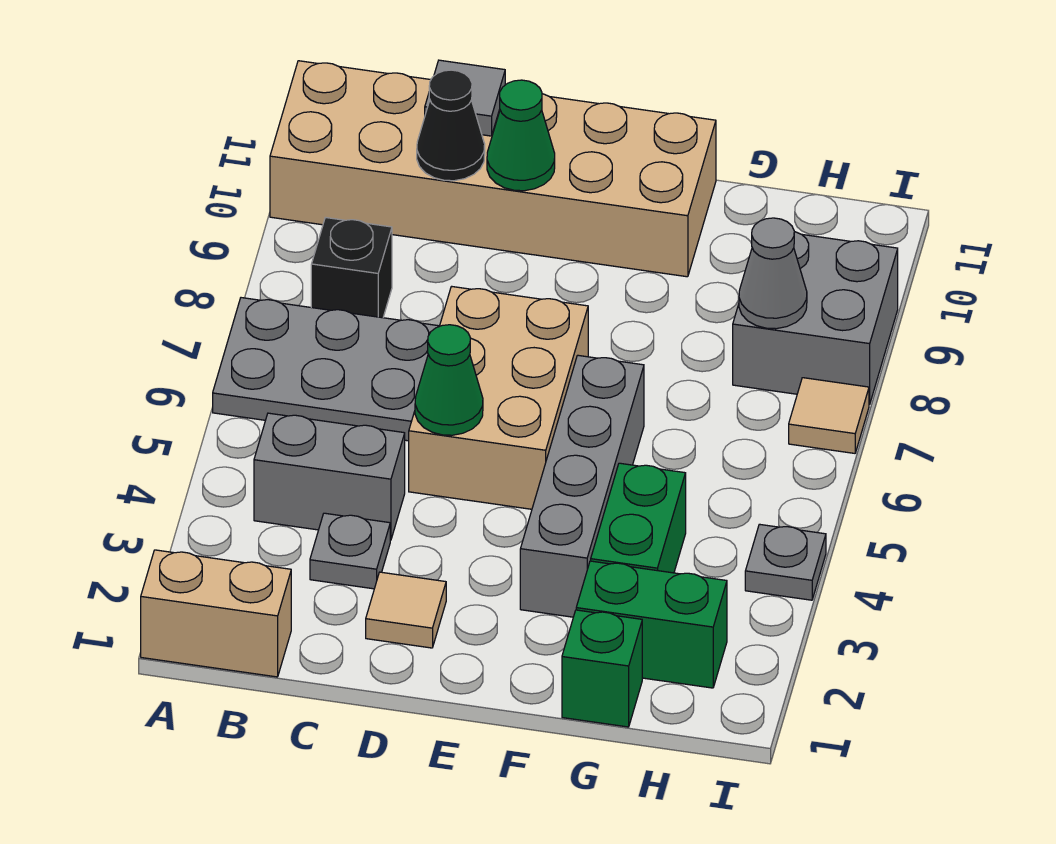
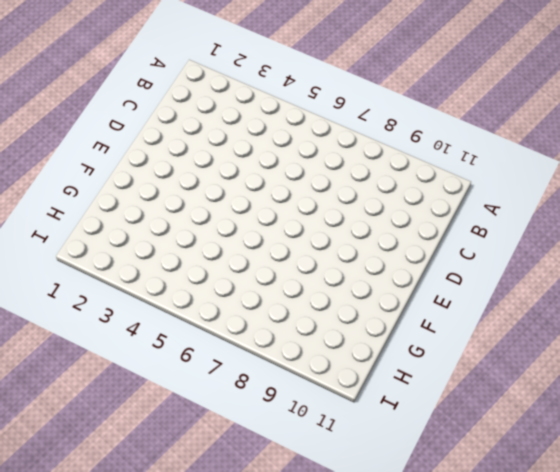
none -> tan 1x2 brick [141,550,291,677]
none -> grey 2x3 plate [213,298,439,441]
none -> tan 2x6 brick [270,61,716,277]

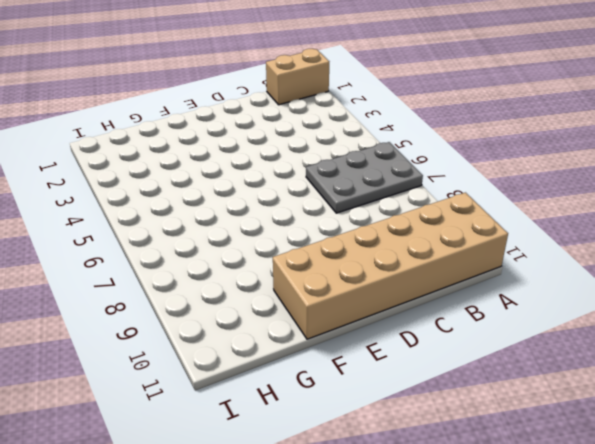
none -> grey 1x2 brick [254,413,405,540]
none -> black 1x1 brick [311,217,392,318]
none -> grey 1x1 plate [310,513,390,589]

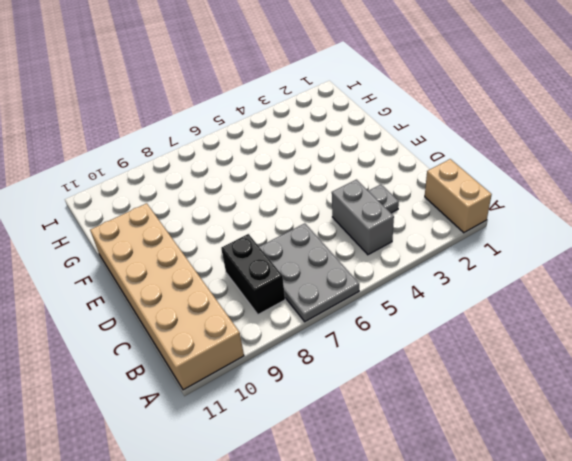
black 1x2 brick [221,234,285,314] -> black 1x1 brick [311,217,392,318]
none -> tan 1x1 tile [366,572,446,648]
none -> tan 2x3 brick [409,286,588,509]
none -> grey 1x4 brick [520,355,644,617]

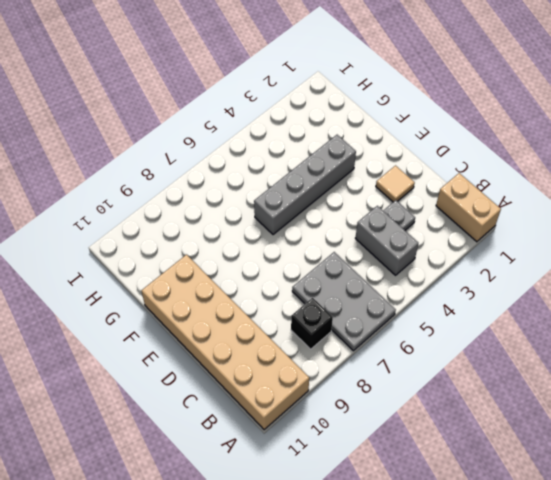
none -> tan 2x3 brick [409,286,588,509]
none -> green 1x1 brick [562,610,642,727]
none -> green 1x2 brick [576,561,727,688]

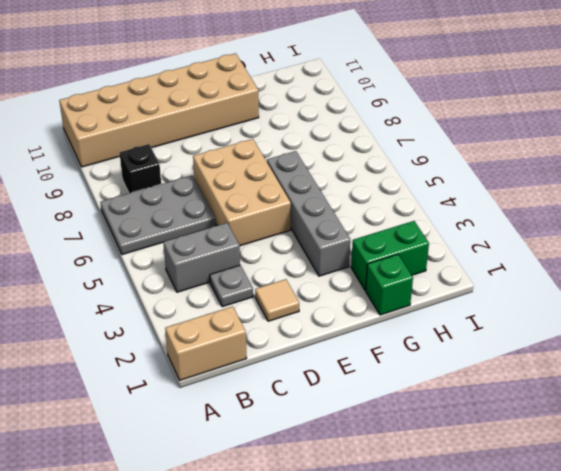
none -> green 1x2 brick [591,463,686,573]
none -> grey 2x2 brick [733,232,898,405]
none -> grey 1x1 plate [745,524,826,600]

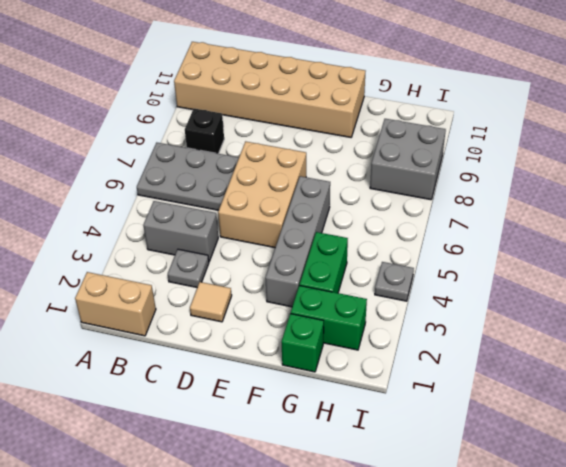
none -> tan 1x1 tile [789,378,869,453]
none -> black 1x1 cone [417,70,485,181]
none -> grey 1x1 tile [425,60,505,136]

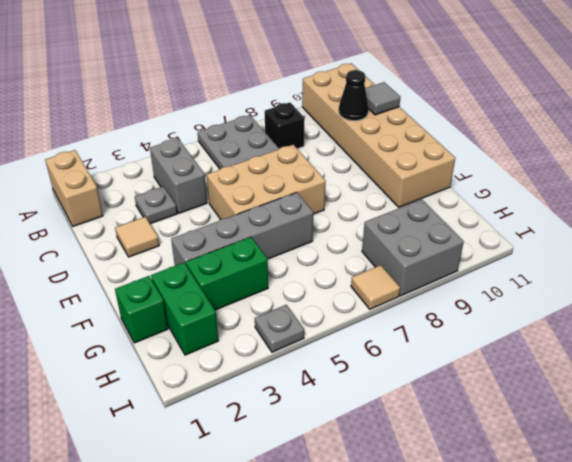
none -> green 1x1 cone [415,325,483,435]
none -> green 1x1 cone [487,80,555,191]
none -> grey 1x1 cone [739,218,807,329]

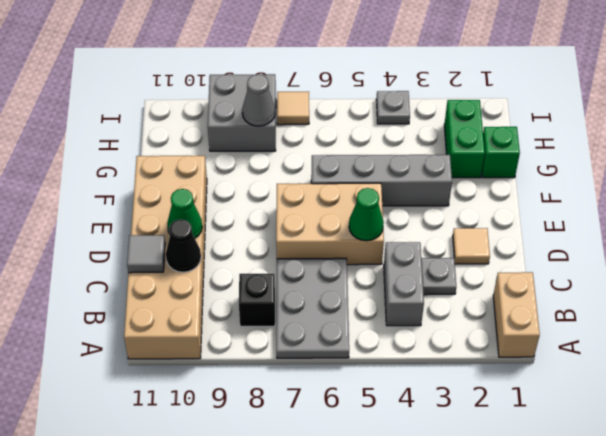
none -> green 1x2 brick [591,463,686,573]

